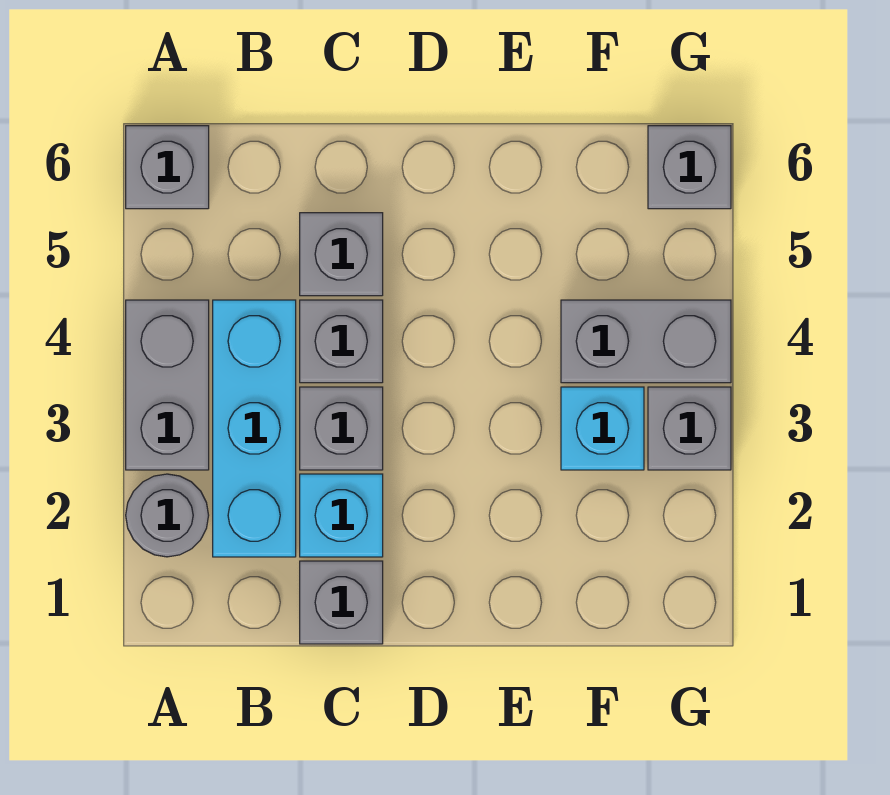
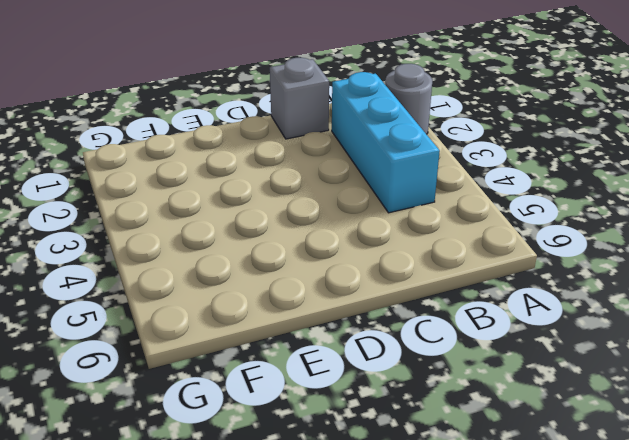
none -> grey 1x2 brick [126,300,209,470]
none -> grey 1x1 brick [126,126,209,209]
none -> cyan 1x1 brick [300,474,383,557]

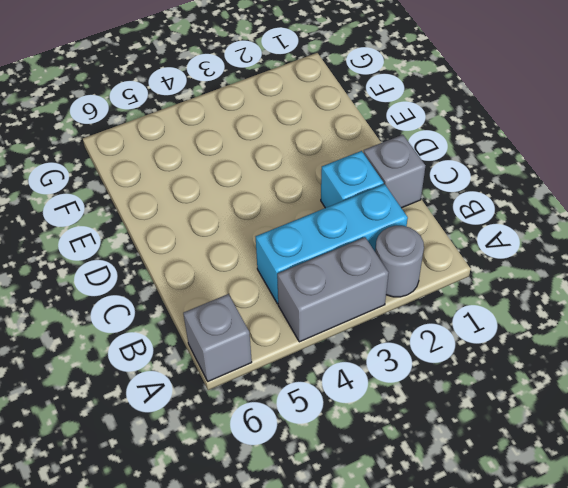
none -> grey 1x1 brick [300,387,383,470]
none -> grey 1x1 brick [300,300,383,383]
none -> grey 1x1 brick [300,213,383,296]

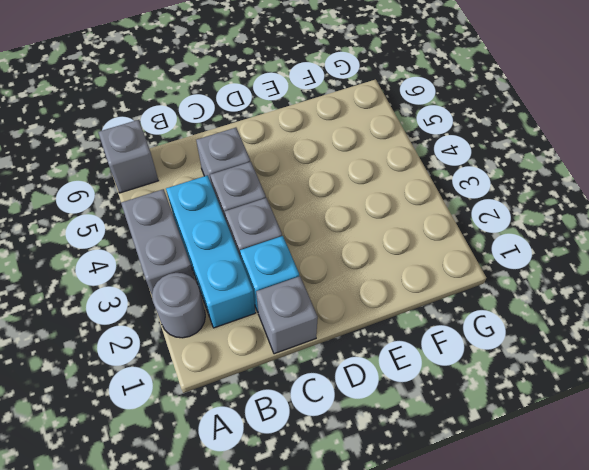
none -> cyan 1x1 brick [561,387,644,470]
none -> grey 1x2 brick [561,300,731,383]
none -> grey 1x1 brick [648,387,731,470]

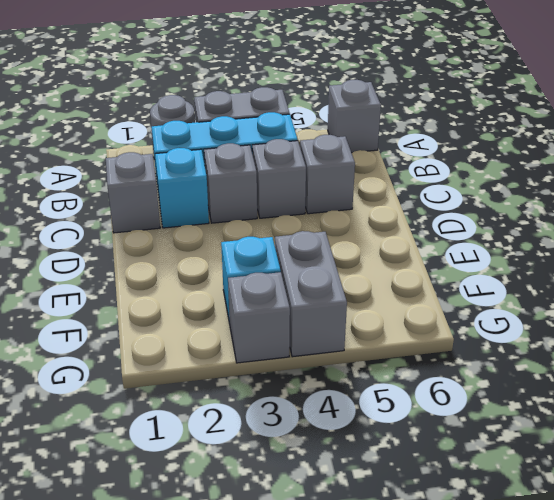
none -> grey 1x1 brick [648,126,731,209]

